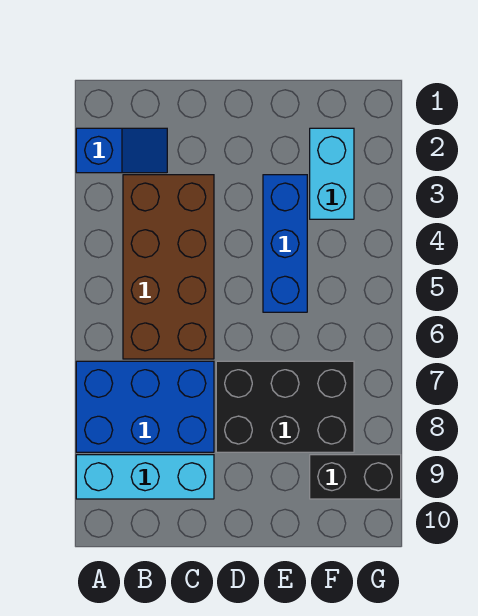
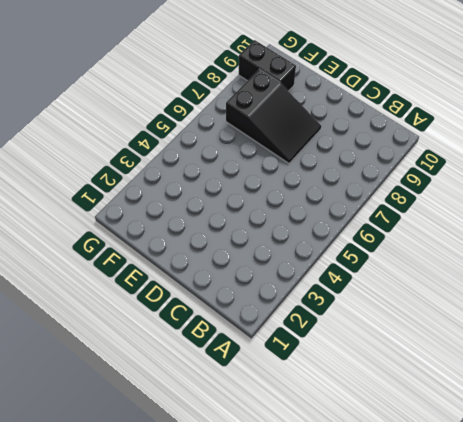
black 2x3 slope [226,69,321,163] -> black 2x3 brick [216,361,354,452]
none -> blue 1x2 slope [76,128,167,173]
none -> blue 2x3 brick [76,361,214,452]

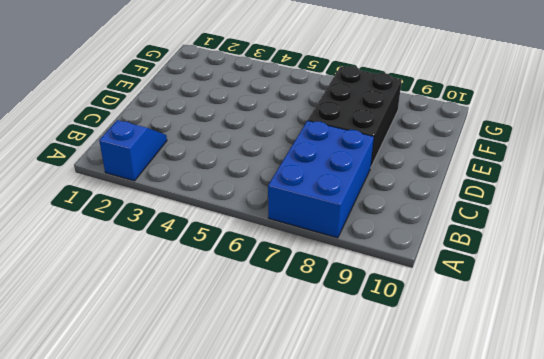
none -> cyan 1x3 brick [76,455,214,499]
none -> brown 2x4 brick [123,175,214,359]

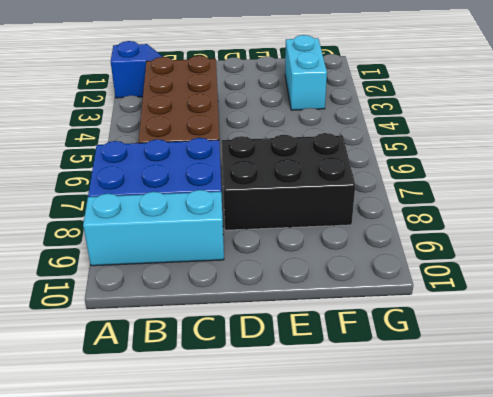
none -> blue 1x3 brick [263,175,307,312]
none -> black 1x2 brick [310,455,401,499]

